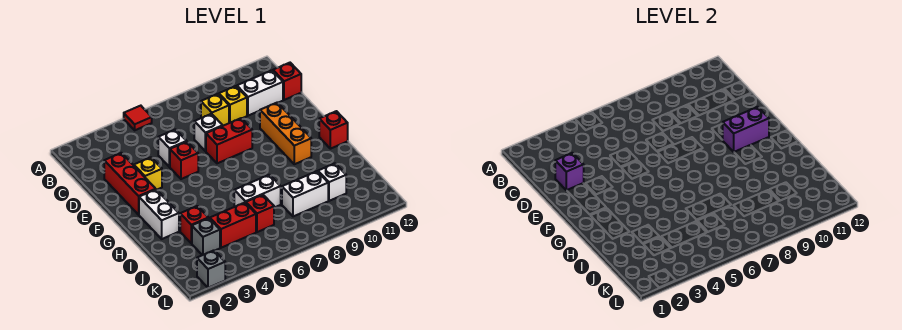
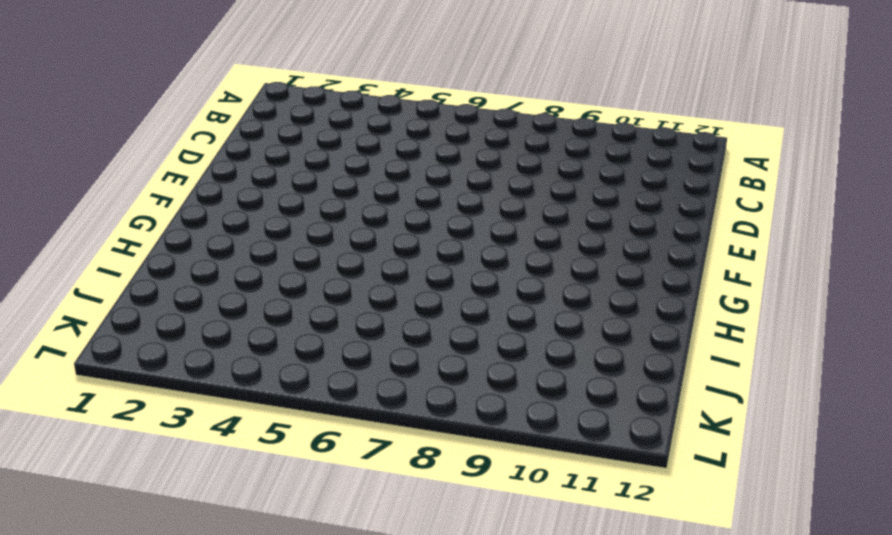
none -> red 1x1 tile [124,106,152,130]
none -> yellow 1x1 brick [201,94,229,126]
none -> yellow 1x1 brick [219,86,247,123]

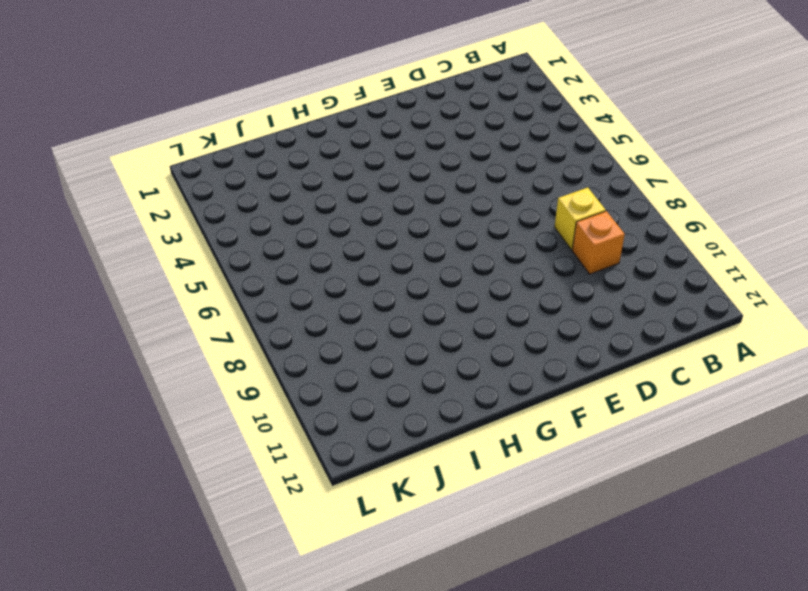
orange 1x1 brick [572,211,625,274] -> yellow 1x1 brick [219,86,247,123]
none -> red 1x1 tile [124,106,152,130]
none -> white 1x2 brick [237,70,283,116]
none -> red 1x1 brick [273,63,301,100]

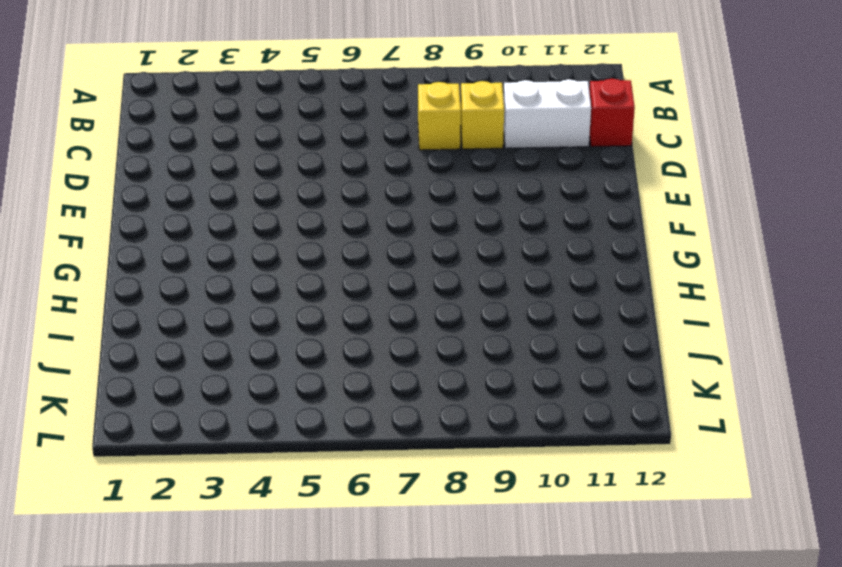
none -> red 1x1 tile [124,106,152,130]
none -> red 1x3 brick [104,153,156,215]
none -> white 1x1 brick [158,129,187,167]

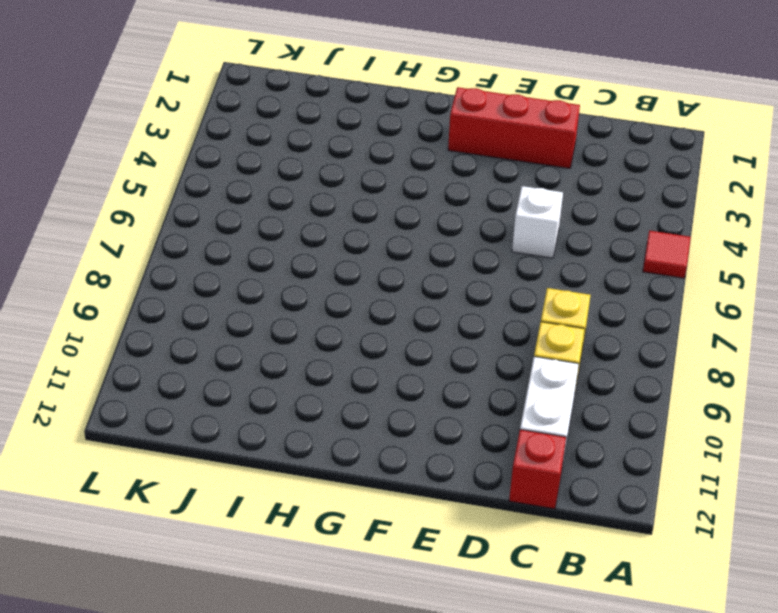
none -> white 1x1 brick [194,114,223,151]
none -> yellow 1x1 brick [134,157,162,190]
none -> red 1x1 brick [170,142,198,179]

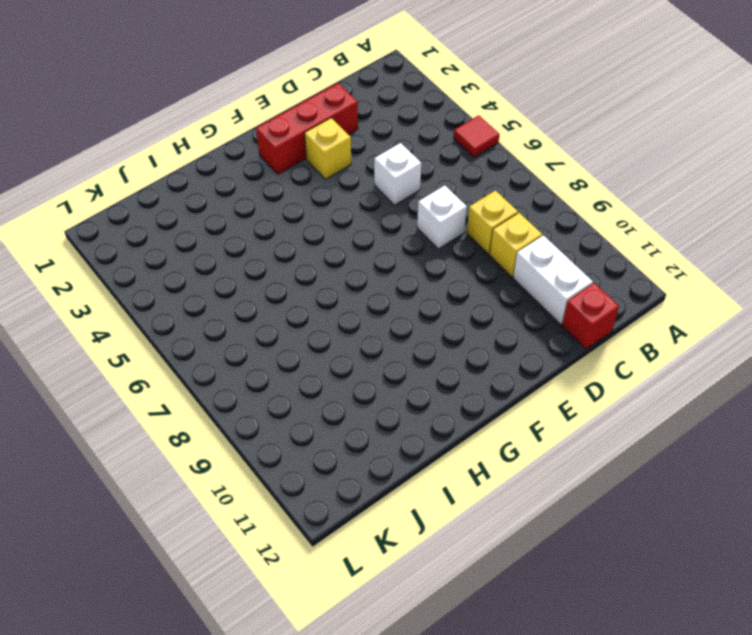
none -> red 1x1 brick [170,142,198,179]
none -> red 1x2 brick [206,118,252,163]
none -> orange 1x3 brick [260,103,311,164]

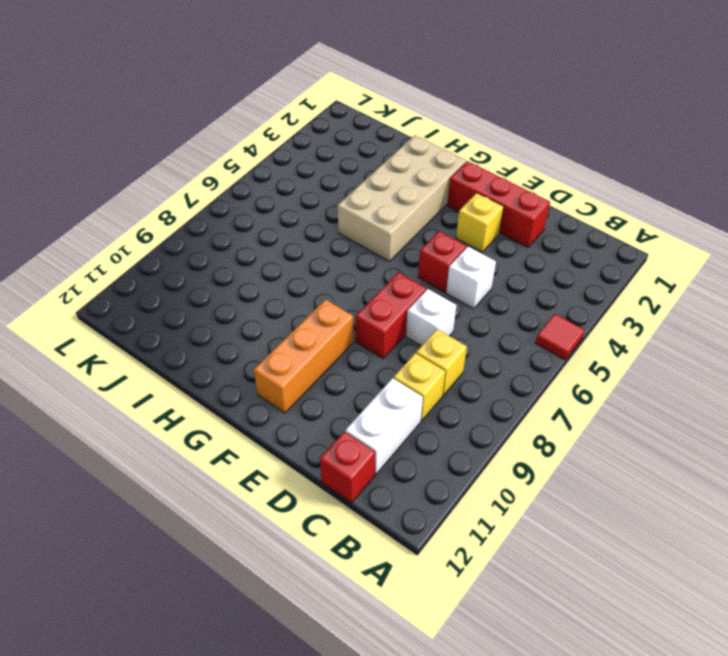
orange 1x3 brick [254,299,354,413] -> orange 1x3 brick turned to [260,103,311,164]
tan 2x4 brick [337,135,466,261] -> white 1x2 brick [139,190,179,239]
none -> red 1x1 brick [319,111,348,149]
none -> red 1x1 brick [180,206,208,243]
none -> white 1x2 brick [234,175,281,208]

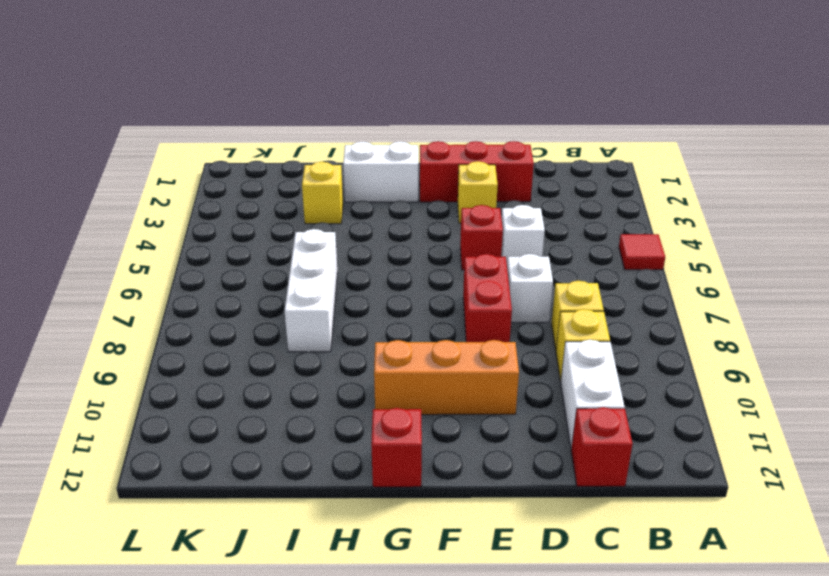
yellow 1x1 brick [302,162,343,224] -> red 1x1 brick [180,206,208,243]
white 1x3 brick [285,229,337,352] -> white 1x2 brick [234,175,281,208]
none -> grey 1x1 brick [192,218,220,255]
none -> red 1x2 brick [210,203,256,248]
none -> red 1x1 brick [246,195,274,232]

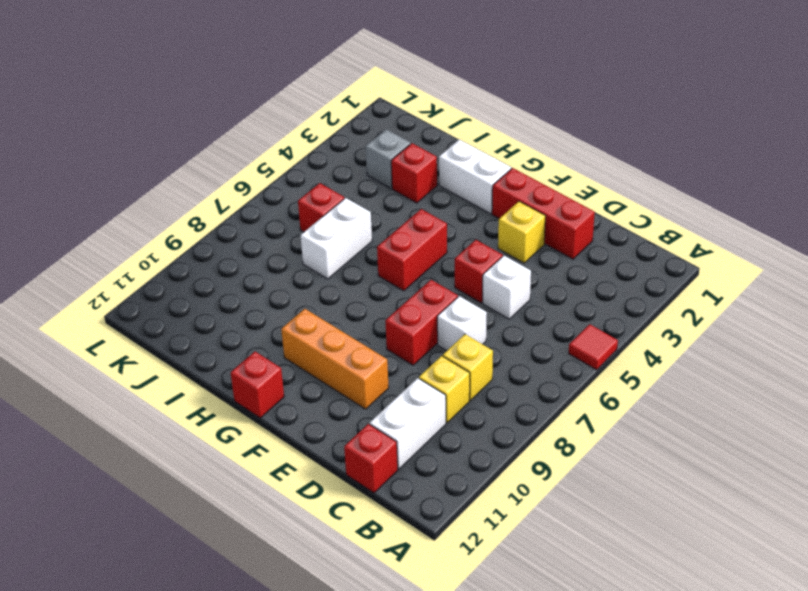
red 1x2 brick [377,209,447,291] -> red 1x2 brick moved to [210,203,256,248]
none -> white 1x2 brick [282,171,328,216]
none -> white 1x1 brick [318,164,346,201]
none -> grey 1x1 brick [197,250,225,288]

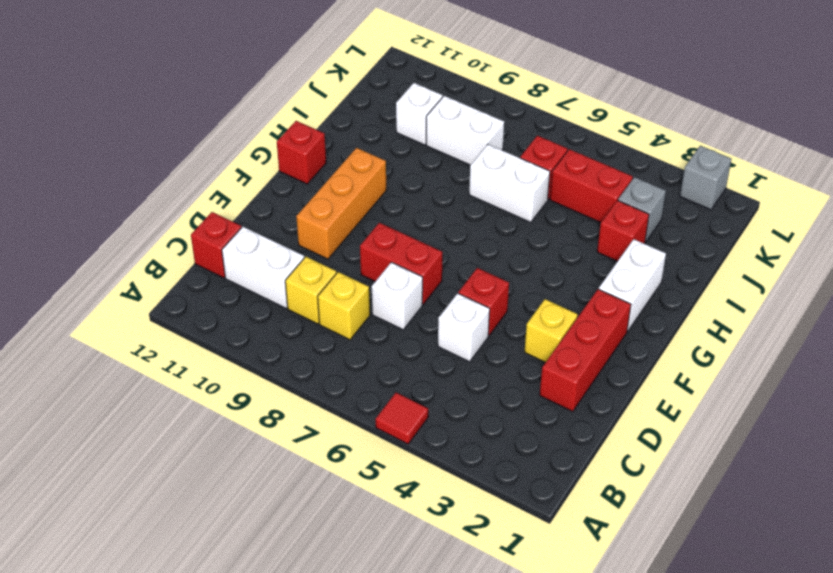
none -> purple 1x1 brick [555,153,584,190]
none -> purple 1x2 brick [723,107,769,152]

